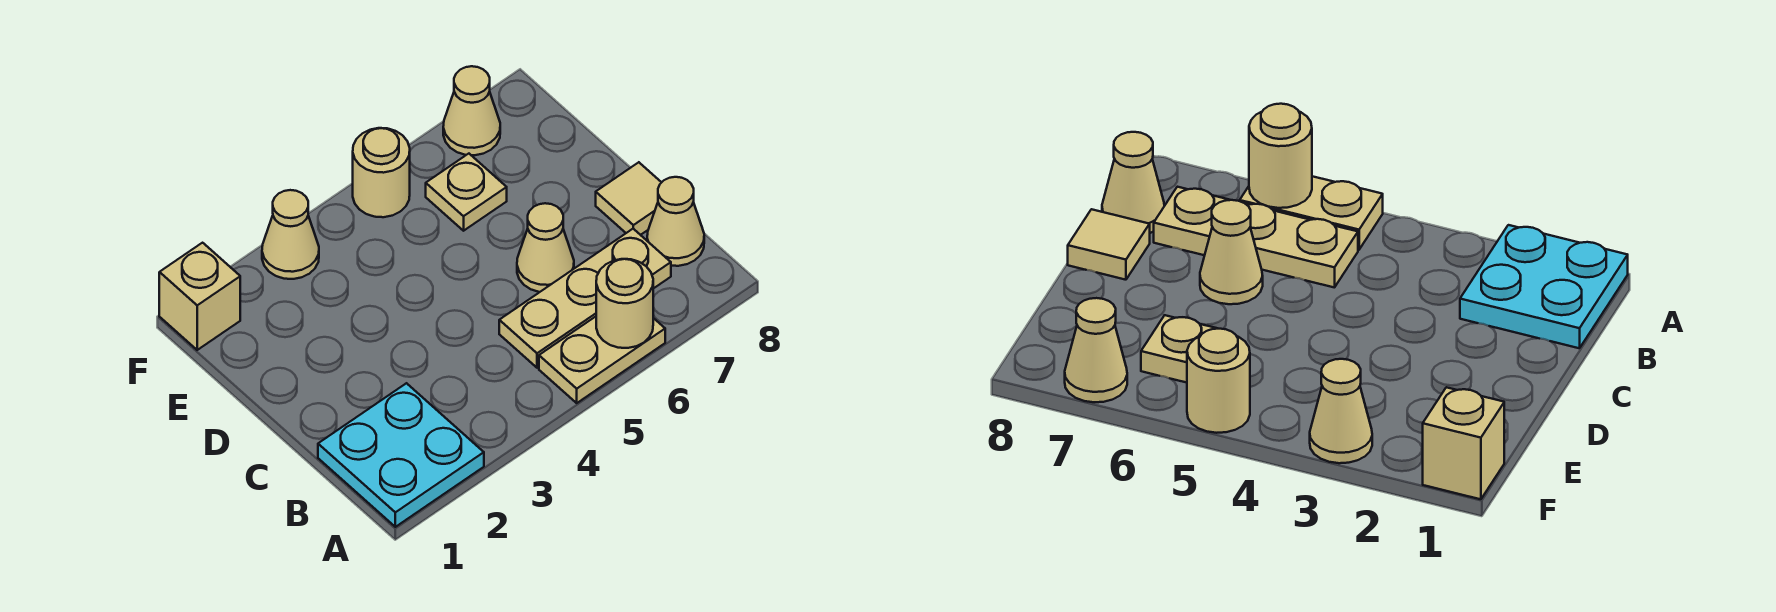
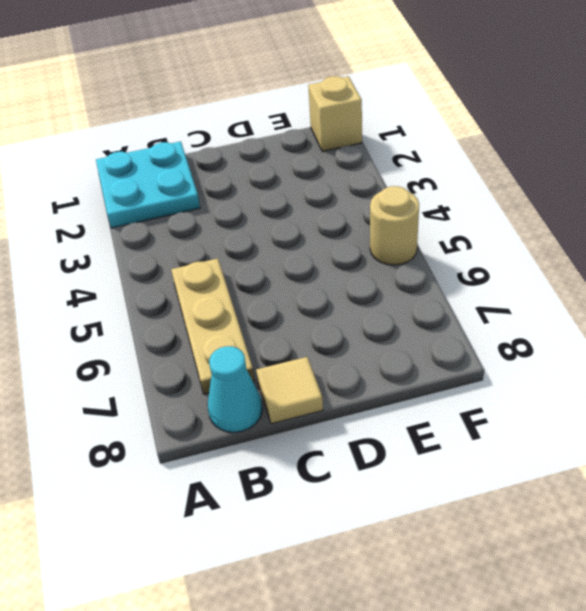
cyan 1x1 cone [208,346,262,432] -> tan 1x1 cone [647,177,704,266]
none -> tan 1x2 plate [539,317,665,403]
none -> tan 1x1 cone [517,203,574,292]
none -> tan 1x1 plate [426,154,507,231]

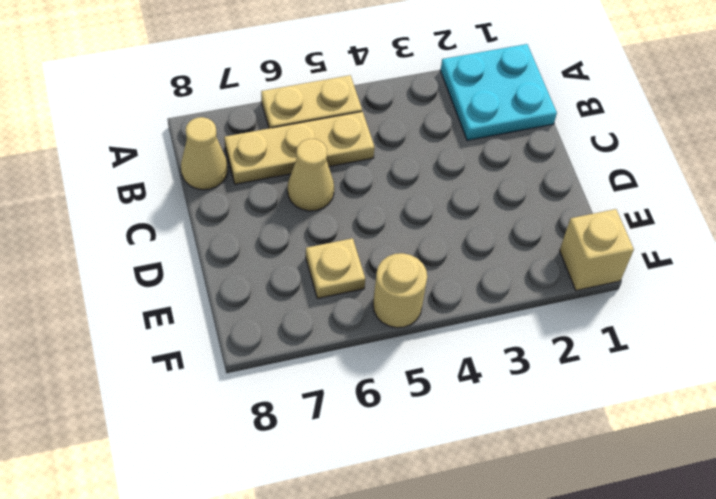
none -> tan 1x1 tile [596,162,662,235]
none -> tan 1x1 cone [262,190,319,279]
none -> tan 1x1 cone [443,66,500,155]

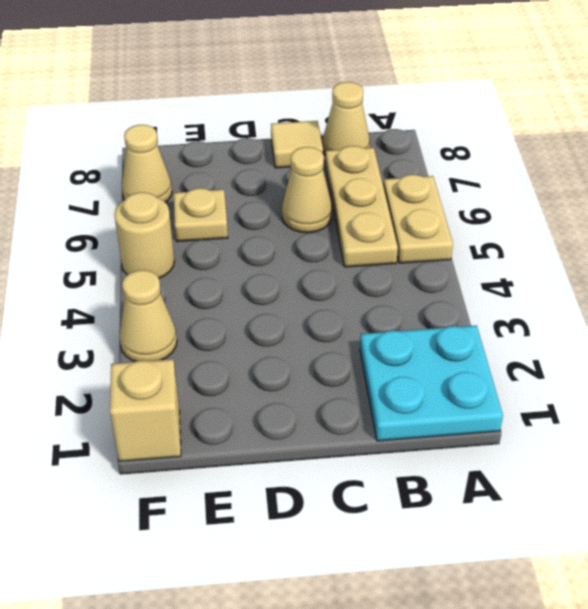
none -> tan 1x1 round brick [596,259,653,348]

